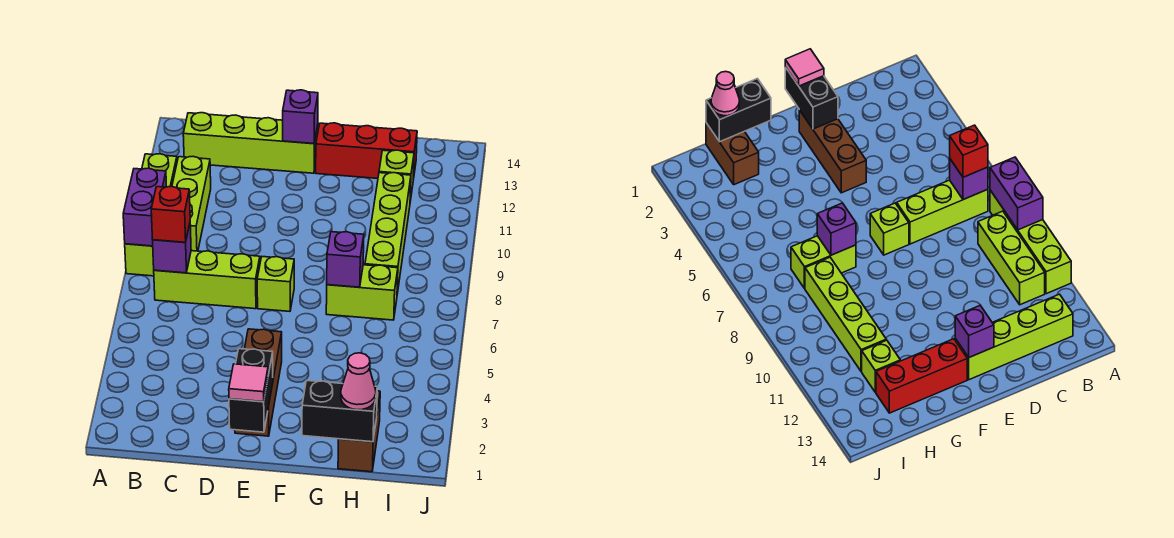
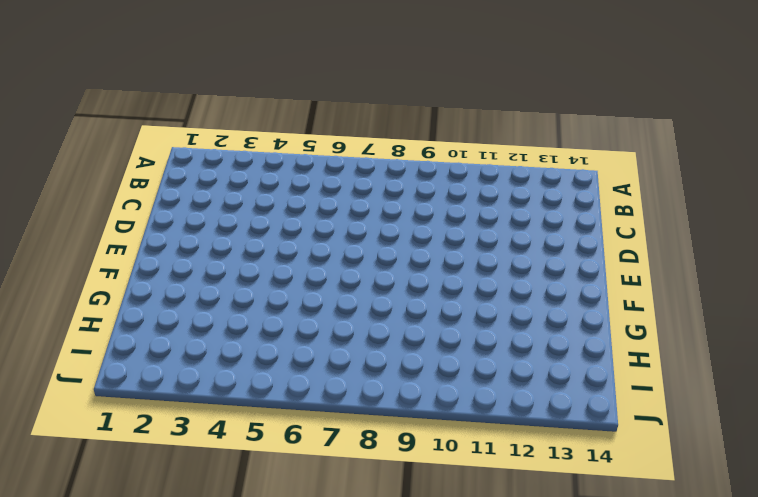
none -> lime 1x4 brick [125,154,177,276]
none -> lime 1x3 brick [154,251,260,309]
none -> lime 1x3 brick [172,157,211,251]

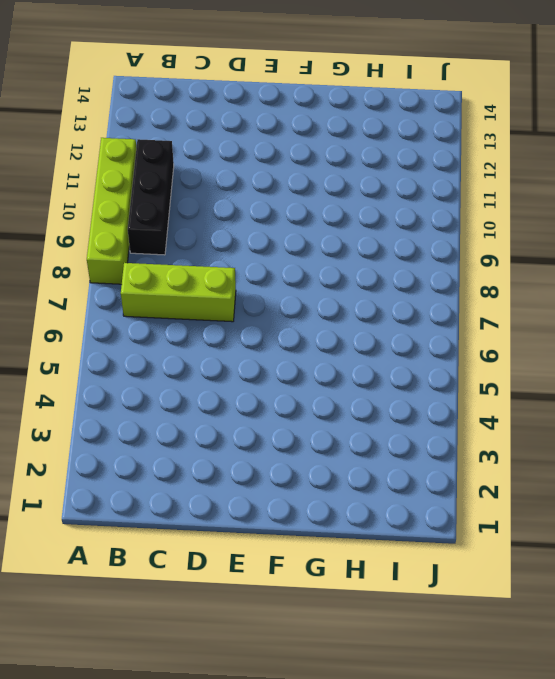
black 1x3 brick [128,139,174,255] -> lime 1x3 brick [172,157,211,251]
none -> lime 1x4 brick [183,113,318,173]
none -> brown 1x3 brick [235,329,282,436]
none -> lime 1x1 brick [257,257,294,311]

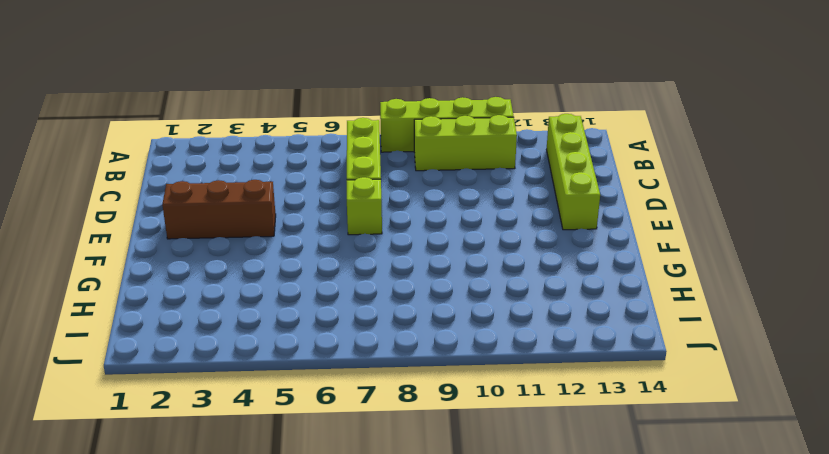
none -> red 1x3 brick [316,123,417,180]
none -> lime 1x2 brick [326,265,398,320]
none -> brown 1x2 brick [338,391,380,472]

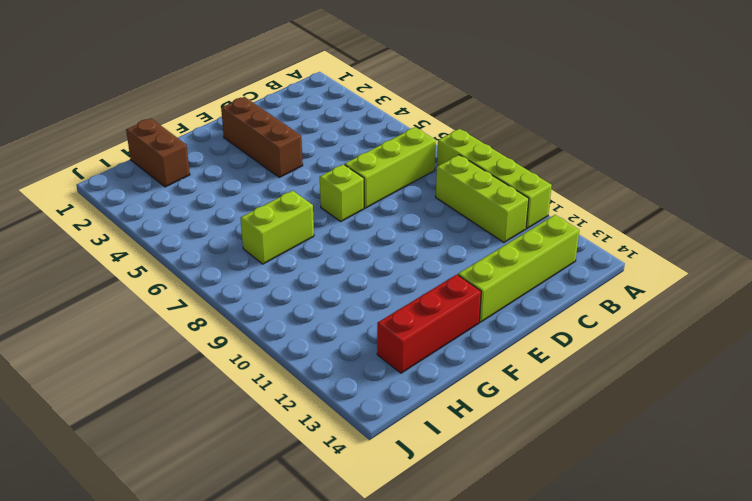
none -> lime 1x4 brick [365,173,411,293]
none -> lime 1x1 brick [379,150,414,201]
none -> purple 1x2 brick [123,168,167,246]

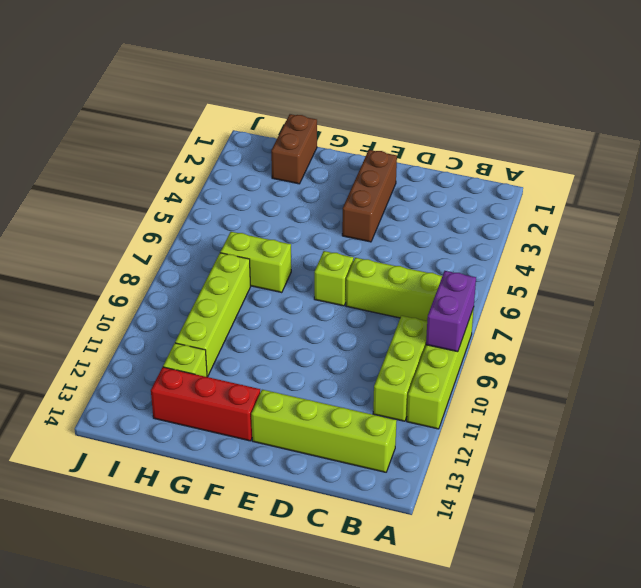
none -> purple 1x1 brick [153,224,191,273]
none -> black 1x2 brick [229,349,273,432]
none -> purple 1x1 brick [283,90,318,144]

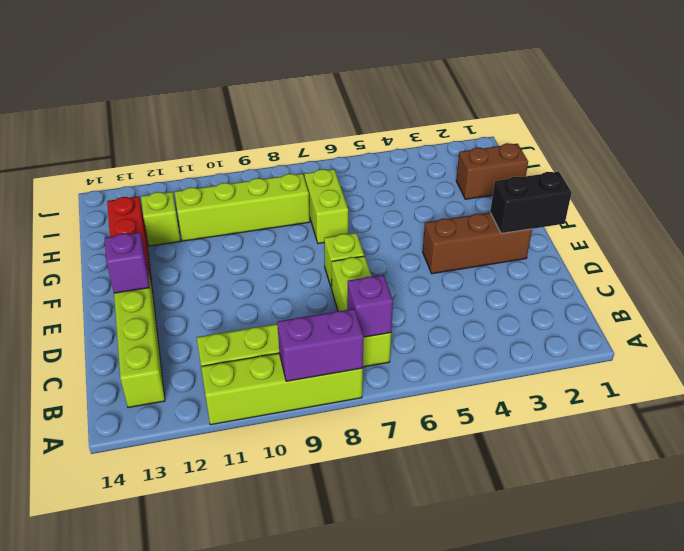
none -> black 1x2 brick [302,381,377,442]
none -> purple 1x1 brick [327,232,364,287]
none -> red 1x1 brick [151,186,190,242]

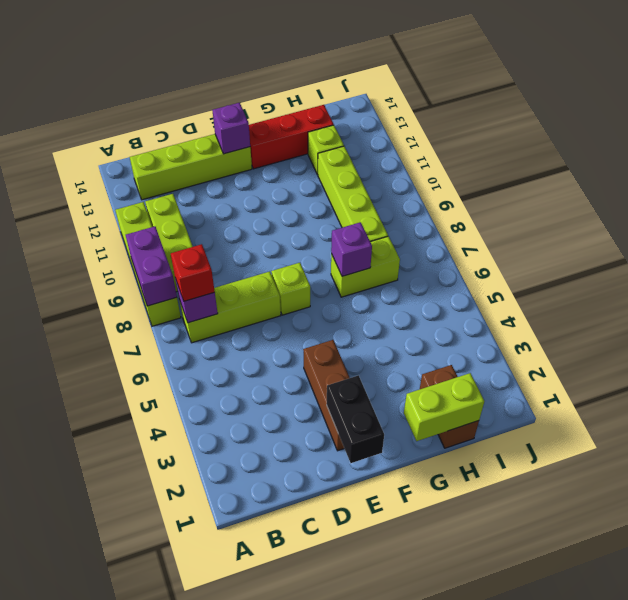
lime 1x2 brick [404,373,484,441] -> black 1x2 brick [302,381,377,442]
none -> pink 1x1 tile [229,364,268,402]
none -> pink 1x1 cone [341,353,376,410]

